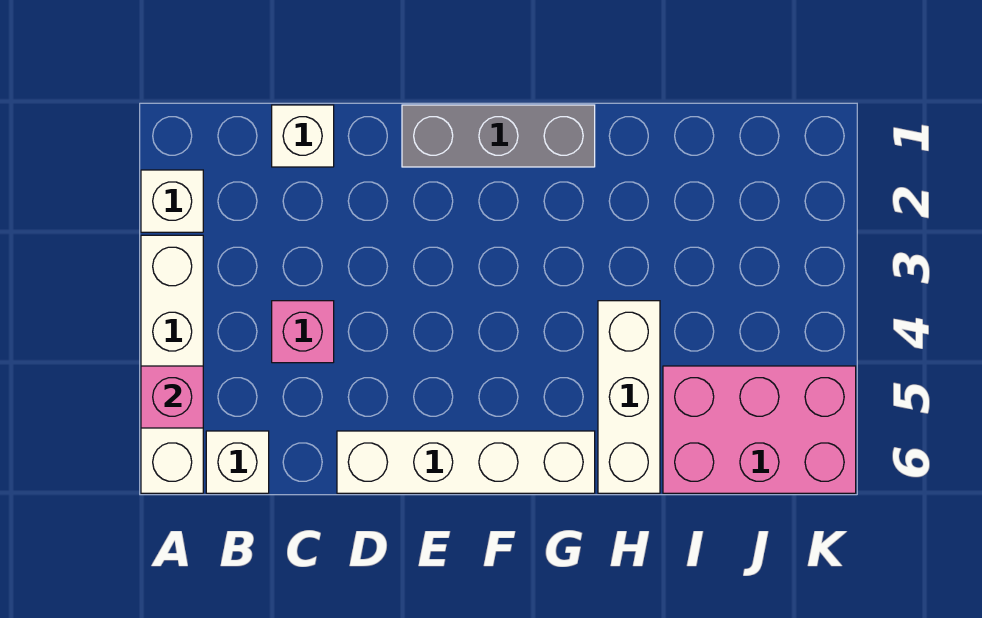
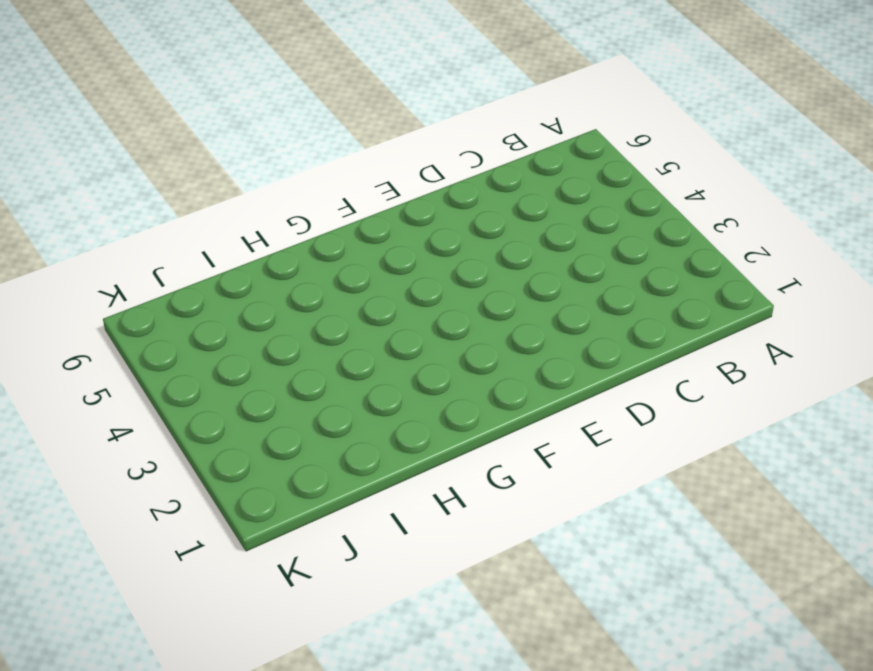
none -> white 1x1 brick [141,170,203,232]
none -> white 1x4 brick [141,235,203,493]

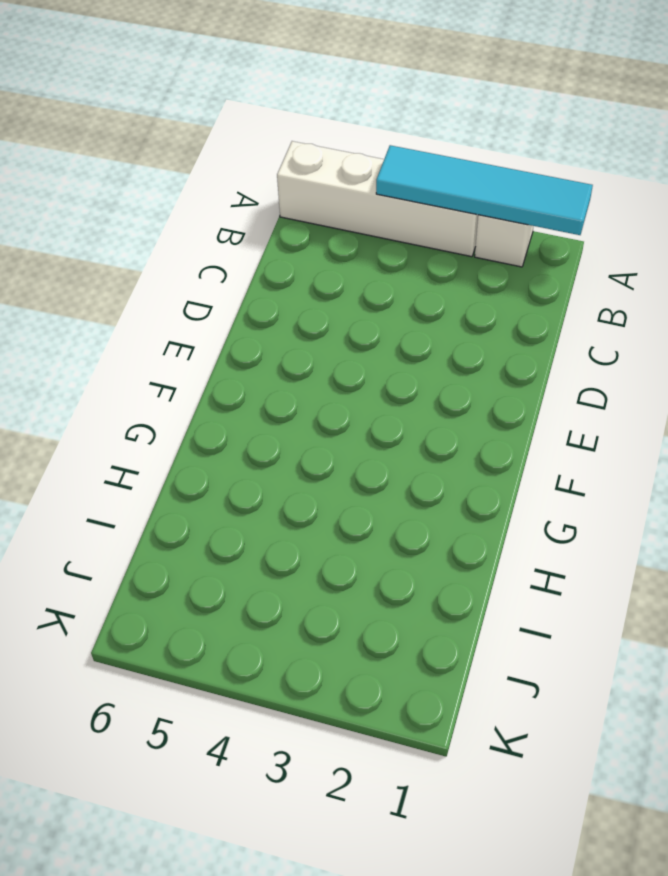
cyan 1x4 tile [376,145,593,235] -> none
none -> white 1x1 brick [206,431,269,493]
none -> white 1x1 brick [272,105,334,167]

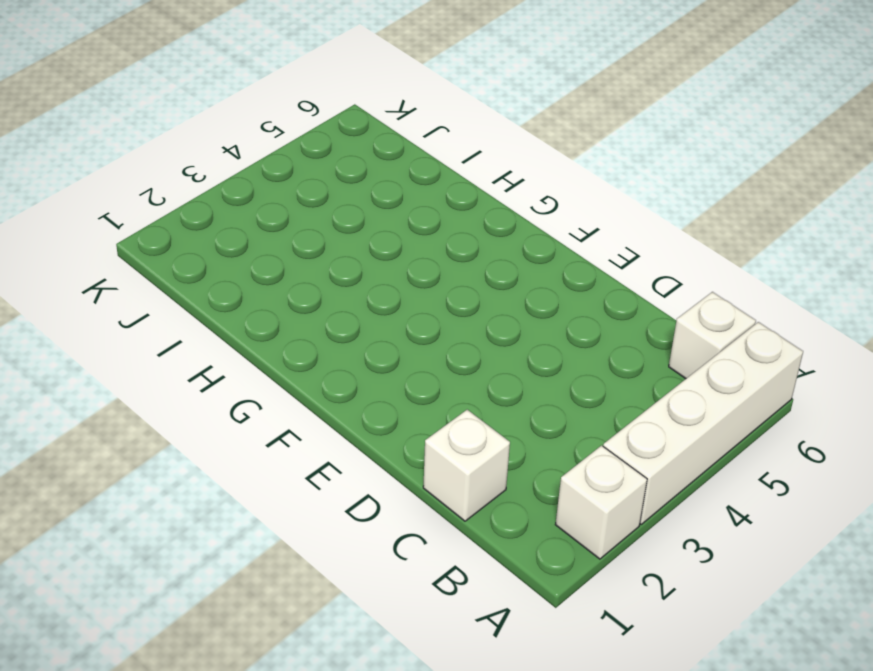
none -> pink 1x1 brick [272,301,334,363]
none -> white 1x4 brick [337,431,595,493]

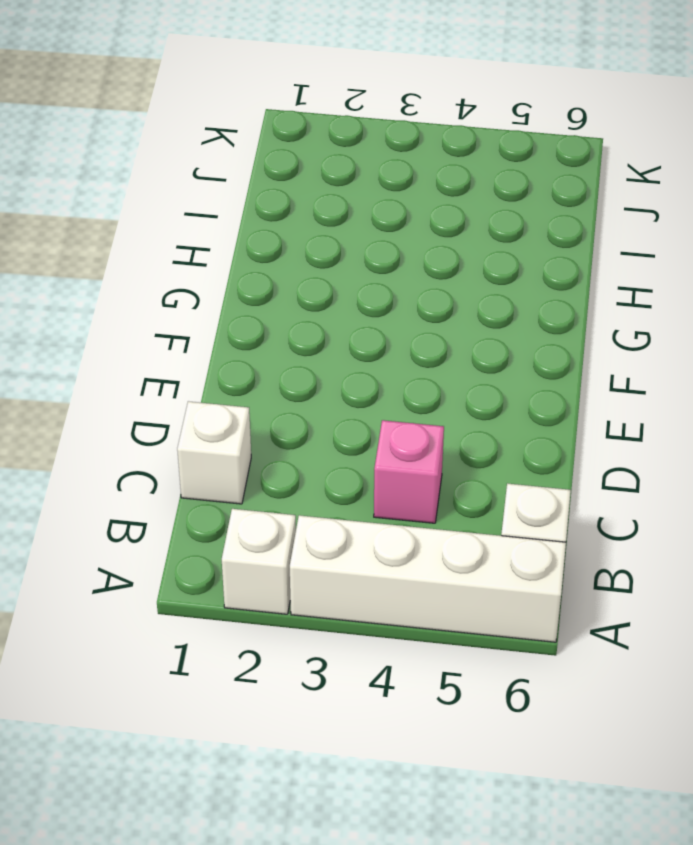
none -> white 1x4 brick [337,431,595,493]
none -> grey 1x3 brick [402,105,595,167]

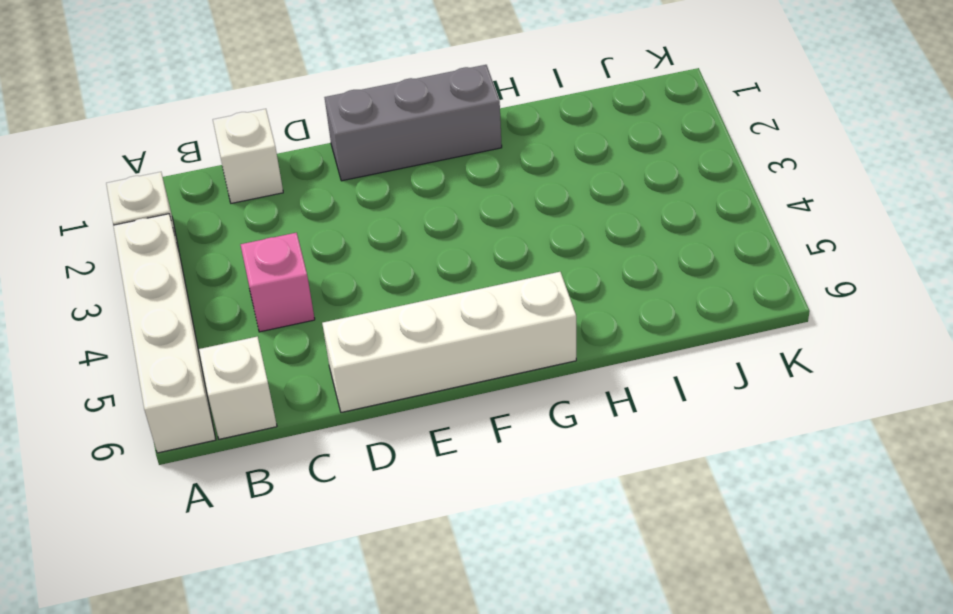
none -> white 1x3 brick [598,301,660,493]
none -> pink 2x3 brick [663,366,856,493]

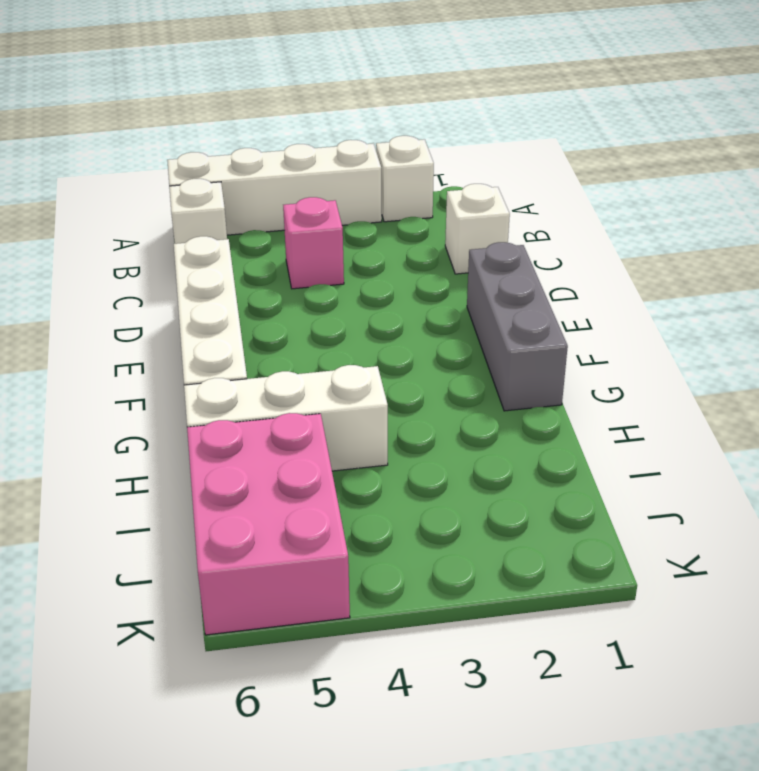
none -> pink 1x1 brick [141,366,203,428]

